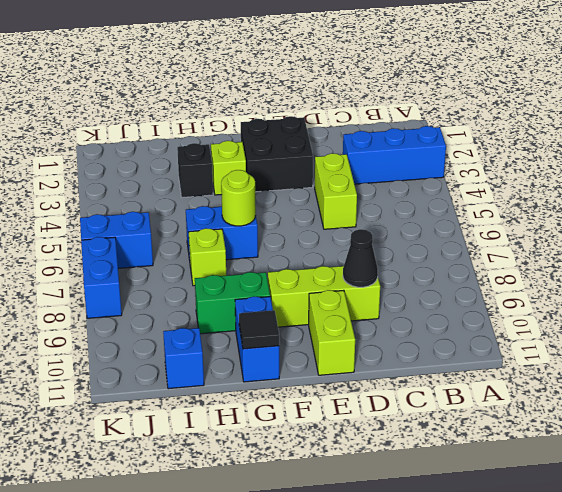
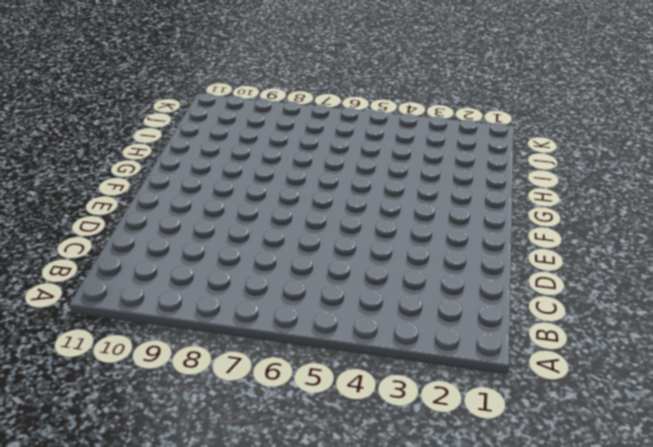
none -> blue 1x3 brick [343,126,446,184]
none -> lime 1x2 brick [315,153,357,229]
none -> lime 1x3 brick [268,266,380,327]

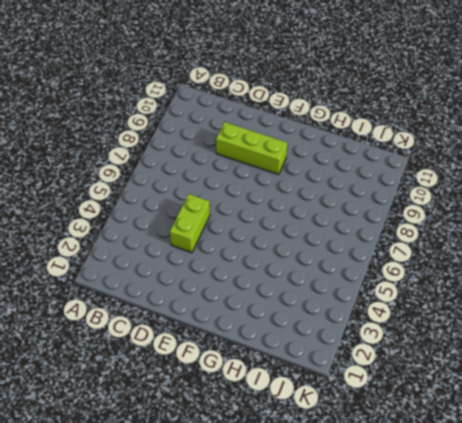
none -> blue 1x3 brick [343,126,446,184]
none -> black 2x2 brick [241,116,313,192]
none -> lime 1x2 brick [309,290,355,375]

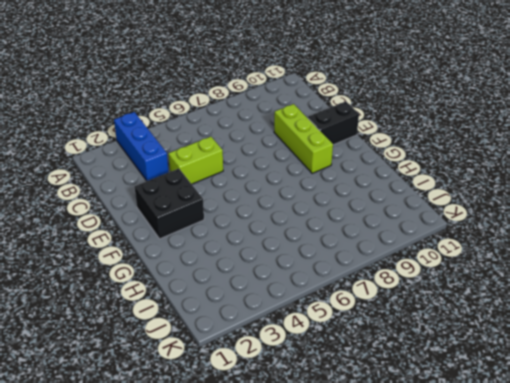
black 1x2 brick [308,101,359,145] -> lime 1x2 brick [309,290,355,375]
none -> lime 1x1 brick [211,141,246,195]
none -> blue 1x2 brick [186,206,258,260]
none -> green 1x2 brick [195,272,270,334]

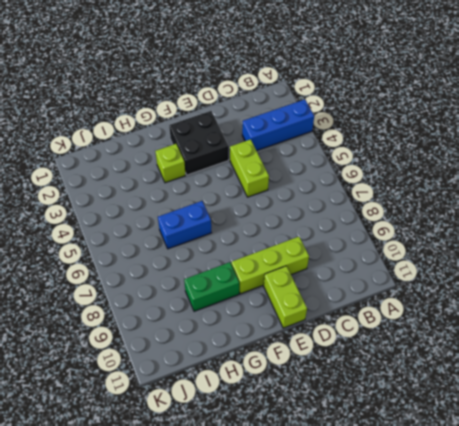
none -> blue 1x2 brick [235,296,279,382]
none -> black 1x1 brick [177,143,213,198]
none -> lime 1x1 brick [189,228,226,286]

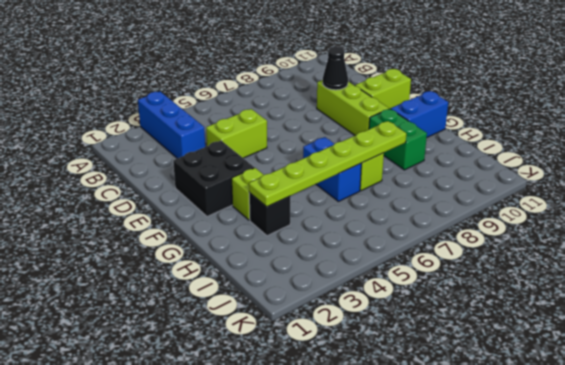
lime 1x6 plate [249,121,406,207] -> none
none -> blue 1x1 brick [163,328,204,389]
none -> blue 1x2 brick [80,212,153,268]
none -> blue 1x2 brick [81,237,122,318]

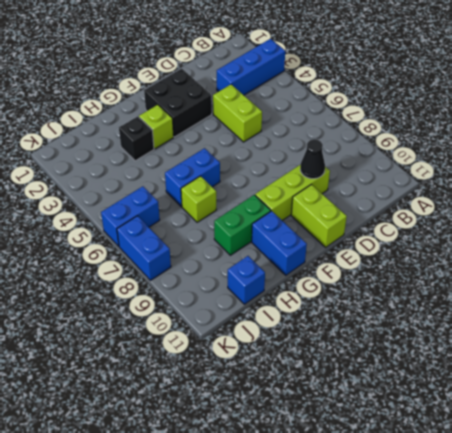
none -> lime 1x1 round brick [221,170,256,226]
none -> black 1x1 tile [239,310,279,349]

